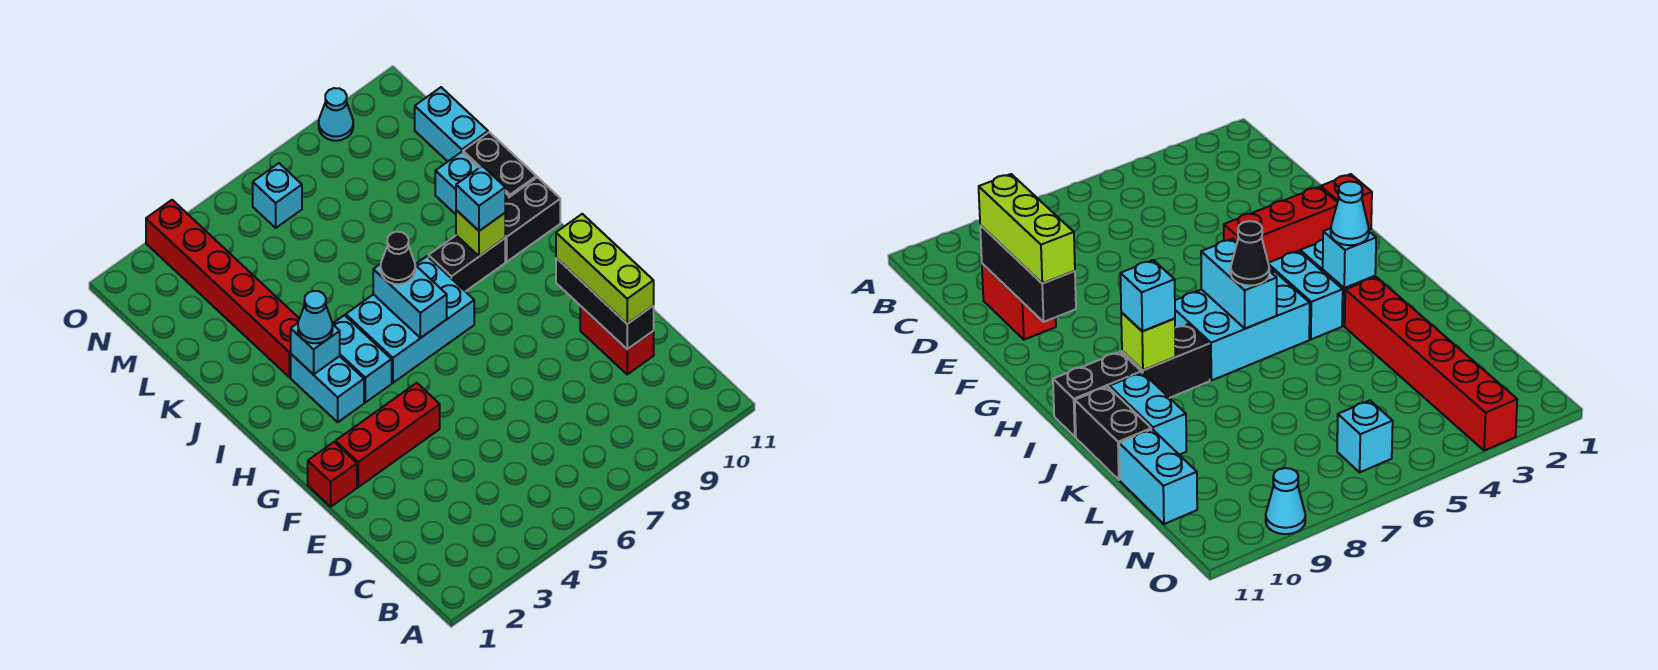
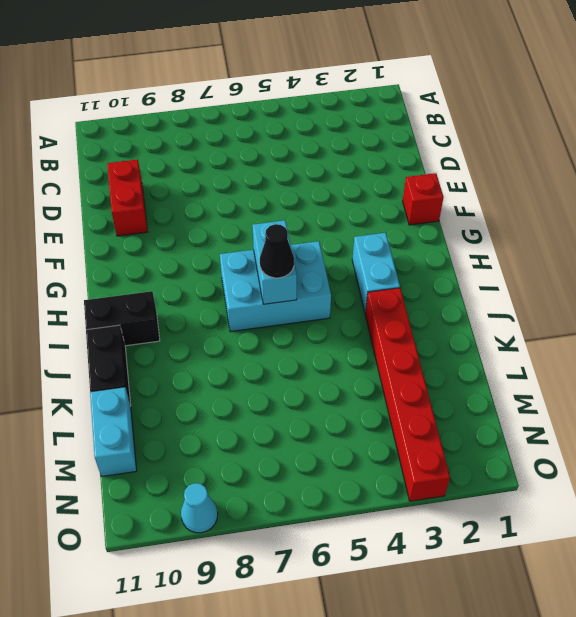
none -> red 1x3 brick [335,383,440,487]
none -> cyan 1x2 brick [333,315,392,402]
none -> black 1x2 brick [429,235,505,292]

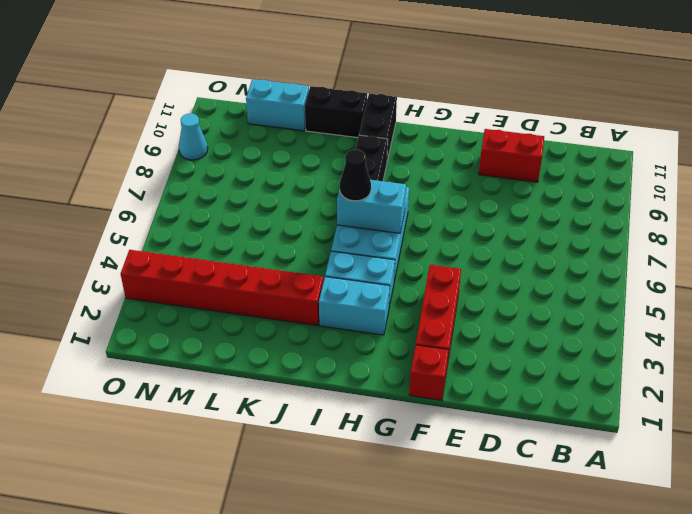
none -> cyan 1x2 brick [435,152,509,214]
none -> cyan 1x1 brick [253,163,302,228]
none -> black 1x3 brick [556,258,654,349]

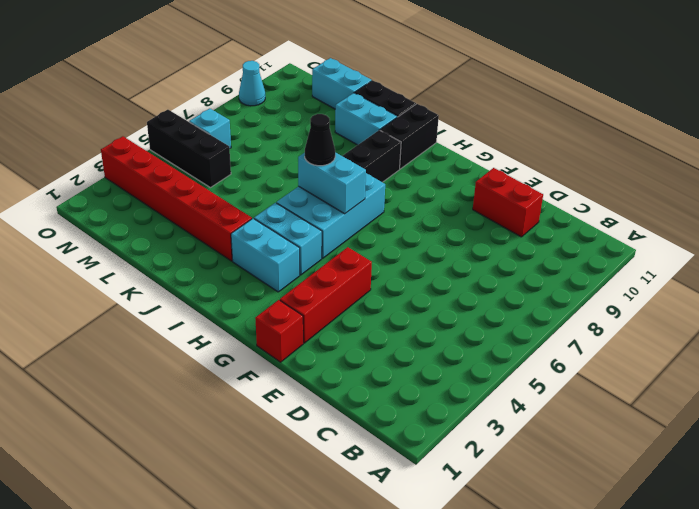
black 1x3 brick [147,110,231,188] -> black 1x3 brick moved to [556,258,654,349]
none -> cyan 1x1 brick [291,323,340,374]
none -> lime 1x1 brick [456,210,505,256]
none -> lime 1x3 brick [556,214,654,324]

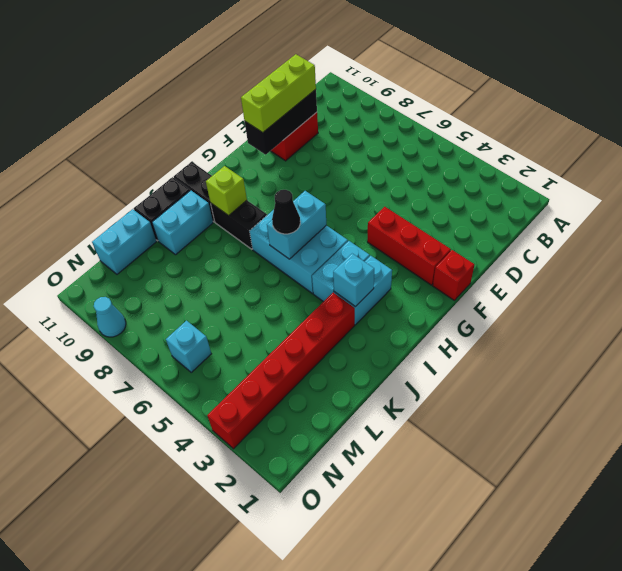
none -> cyan 1x1 cone [298,291,333,343]
none -> cyan 1x1 brick [456,166,505,231]

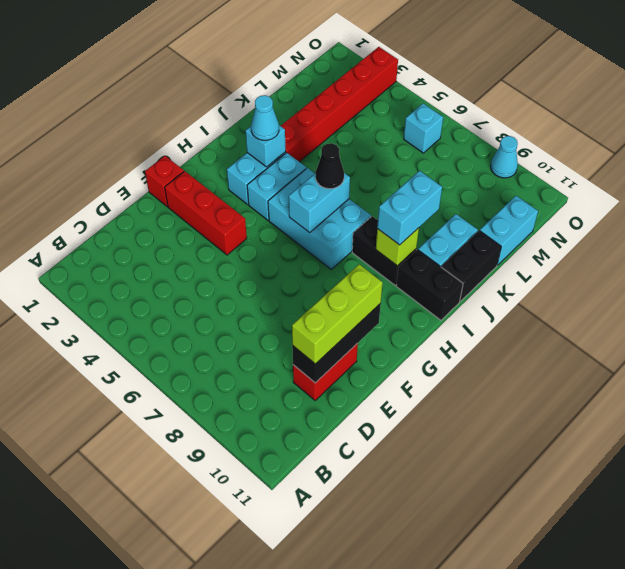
cyan 1x2 brick [377,171,442,245] -> cyan 1x1 brick [456,166,505,231]

